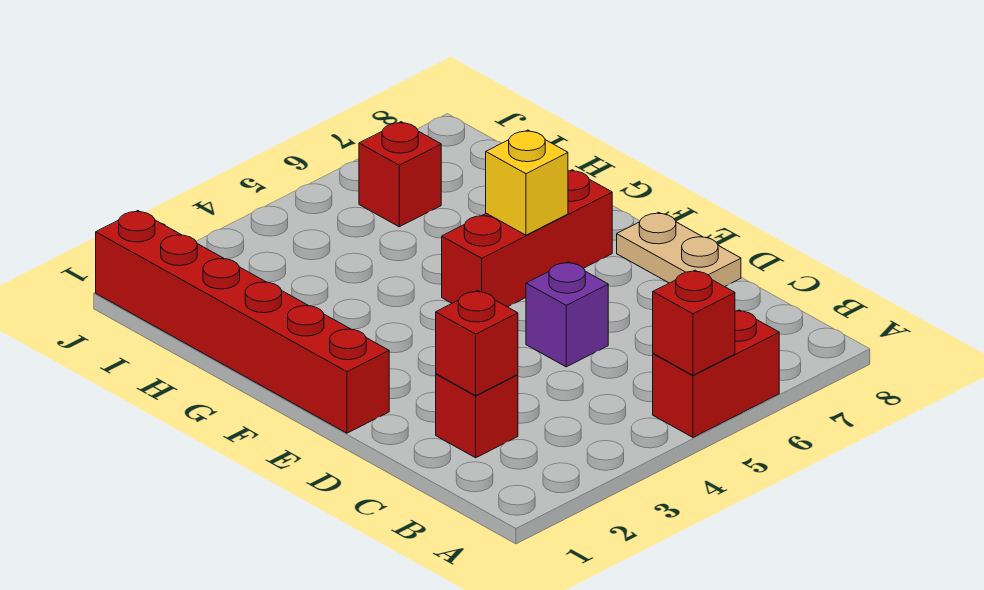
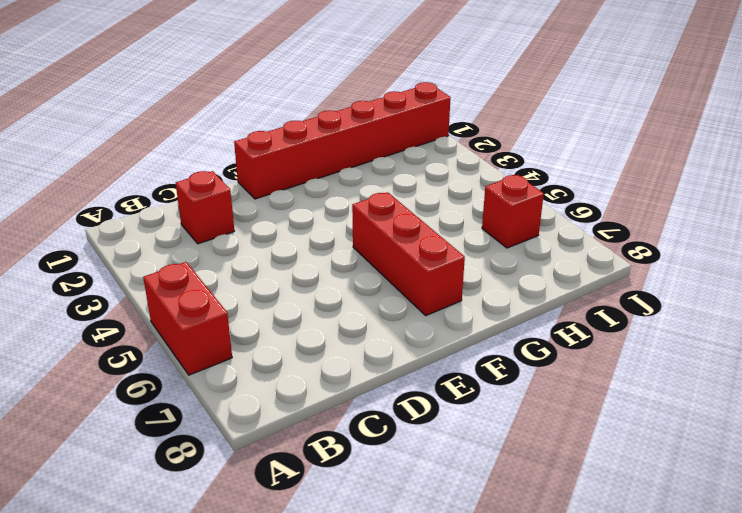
none -> purple 1x1 brick [526,262,608,367]
none -> tan 1x2 plate [617,212,741,287]

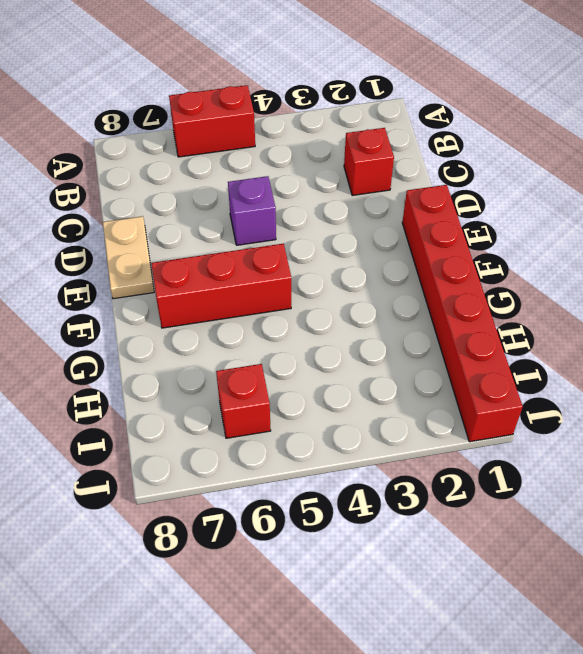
none -> red 1x1 brick [653,270,735,375]
none -> red 1x1 brick [436,291,518,395]

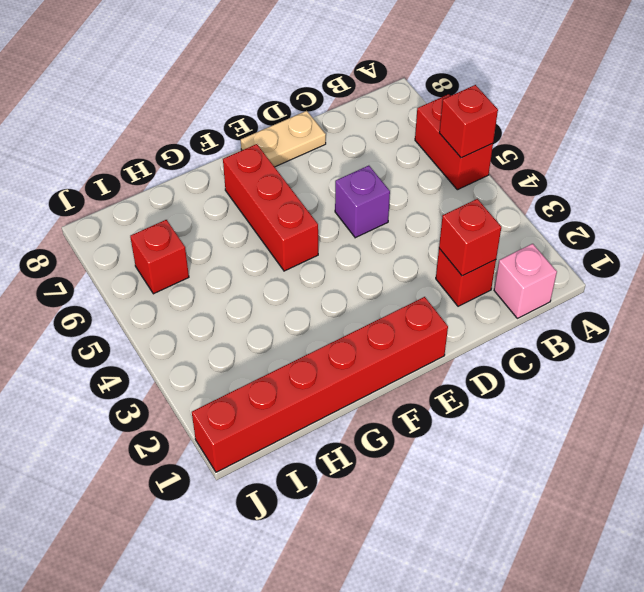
pink 1x1 brick [494,244,557,318] -> none
none -> yellow 1x1 brick [486,130,568,235]

